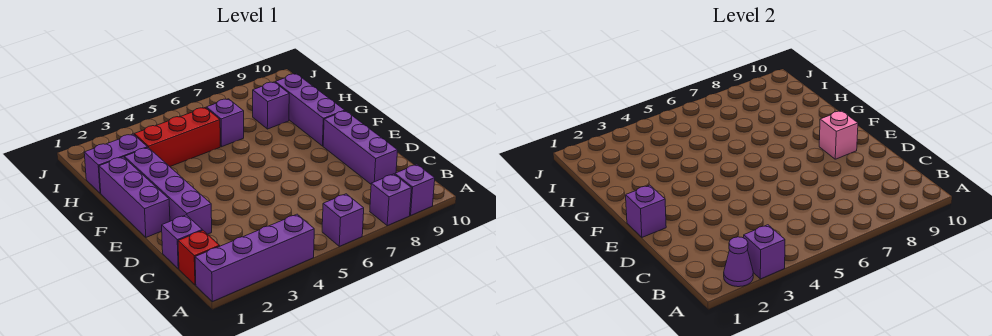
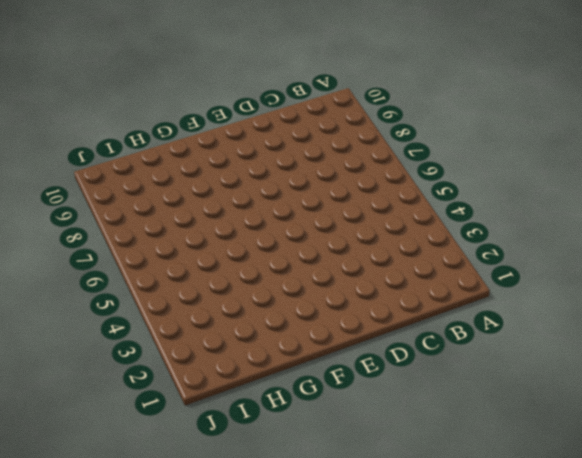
none -> purple 1x4 brick [195,214,314,302]
none -> purple 1x1 brick [322,194,364,246]
none -> purple 1x1 brick [370,174,411,226]

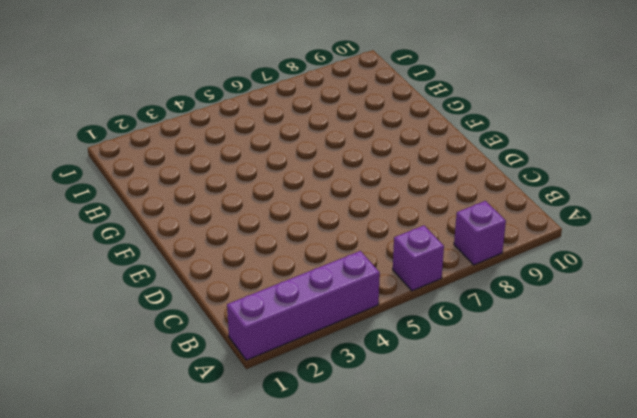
none -> purple 1x1 brick [395,164,435,215]
none -> red 1x1 brick [178,230,220,285]
none -> purple 1x1 brick [162,215,202,269]

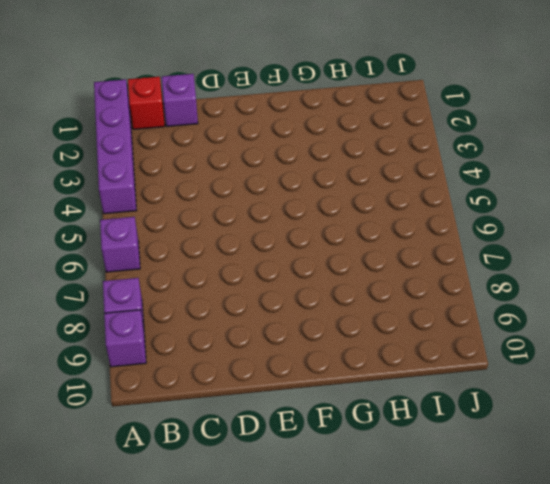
none -> purple 1x3 brick [323,111,398,184]
none -> purple 1x4 brick [124,148,212,234]
none -> purple 1x3 brick [99,157,170,237]

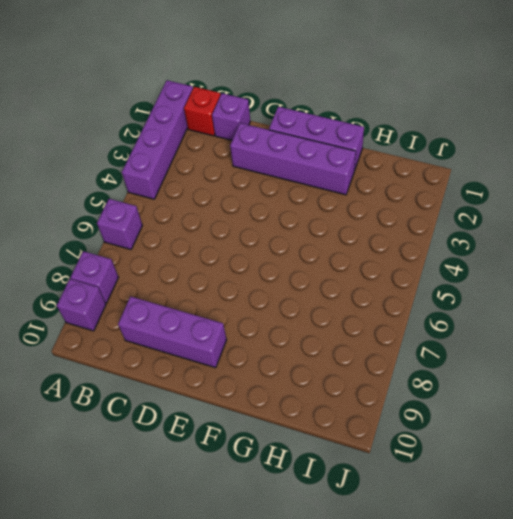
none -> purple 1x3 brick [275,74,345,146]
none -> purple 1x2 brick [84,134,147,193]
none -> red 1x3 brick [134,107,220,166]

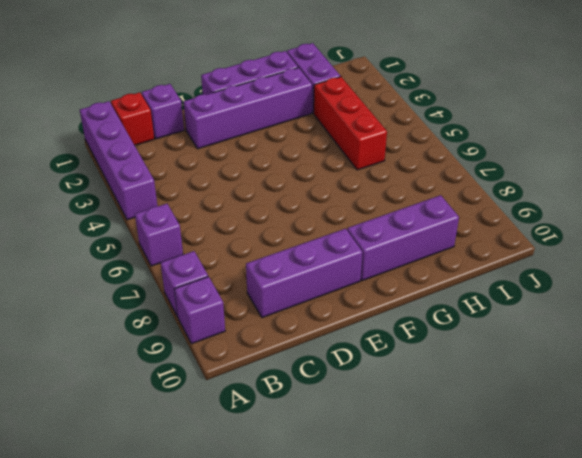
none -> purple 1x1 brick [206,99,244,147]
none -> purple 1x1 brick [253,82,289,129]
none -> purple 1x1 cone [724,237,753,287]

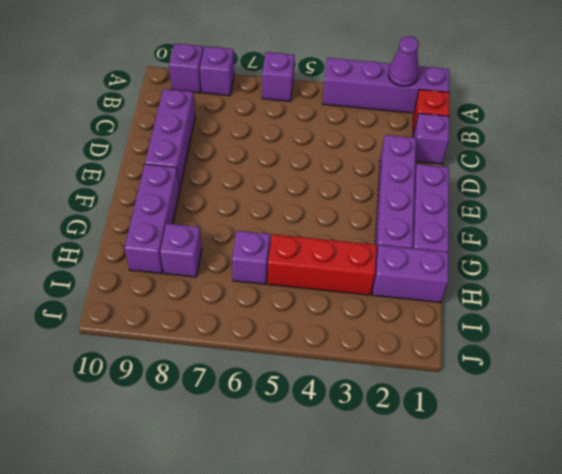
none -> purple 1x1 brick [744,225,785,279]
none -> purple 1x1 brick [626,185,666,237]
none -> pink 1x1 brick [819,111,858,159]

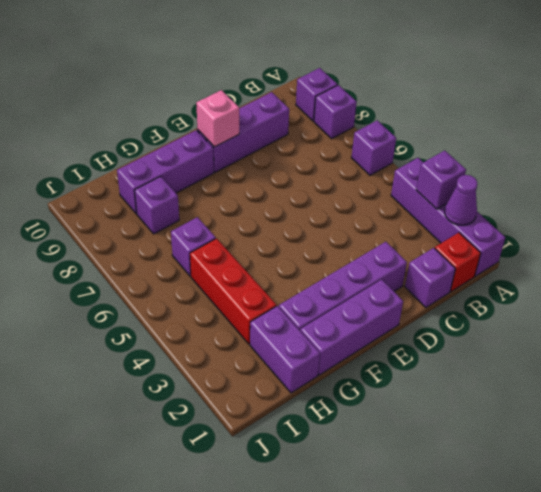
none -> purple 1x1 brick [626,185,666,237]

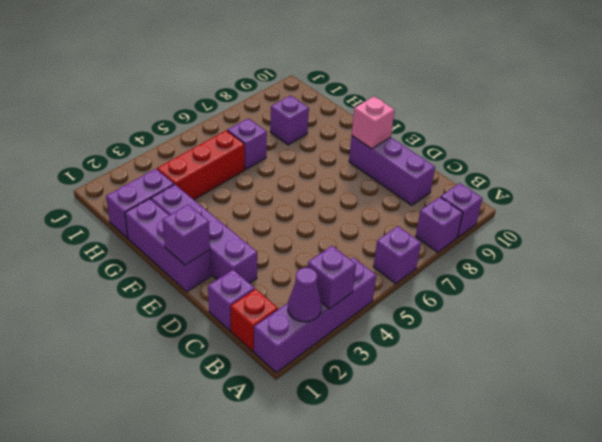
none -> purple 1x3 brick [275,74,345,146]

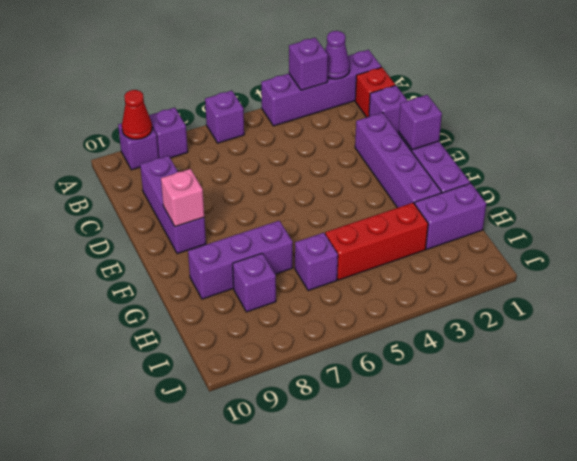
red 1x1 cone [122,90,152,139] -> none
purple 1x3 brick [188,221,293,299] -> purple 1x3 brick turned to [275,74,345,146]

